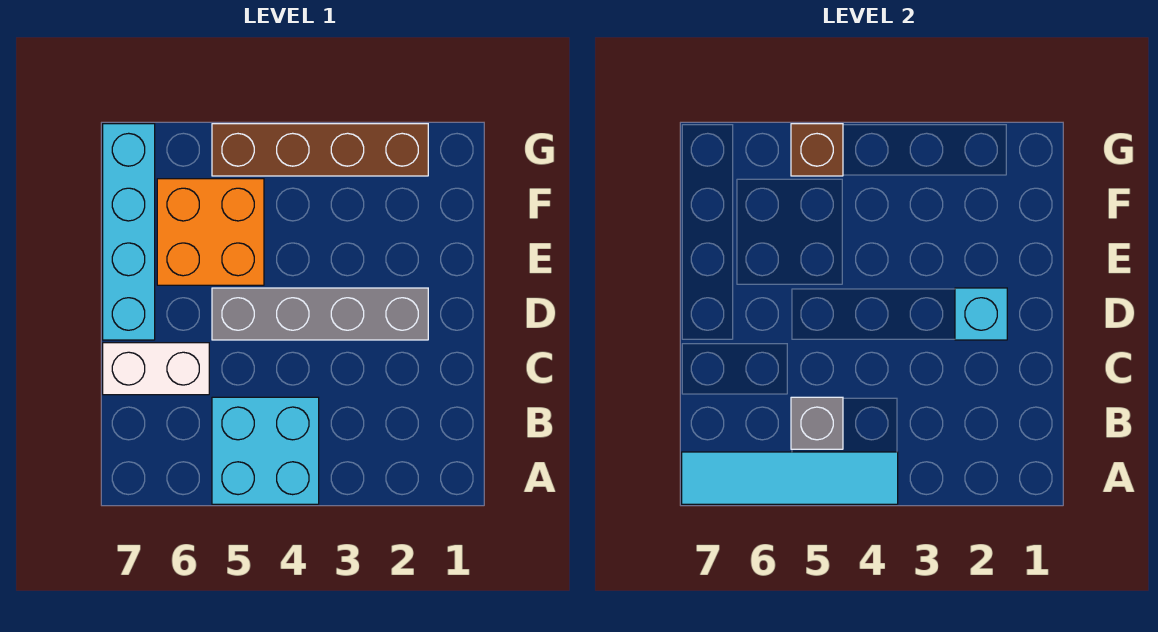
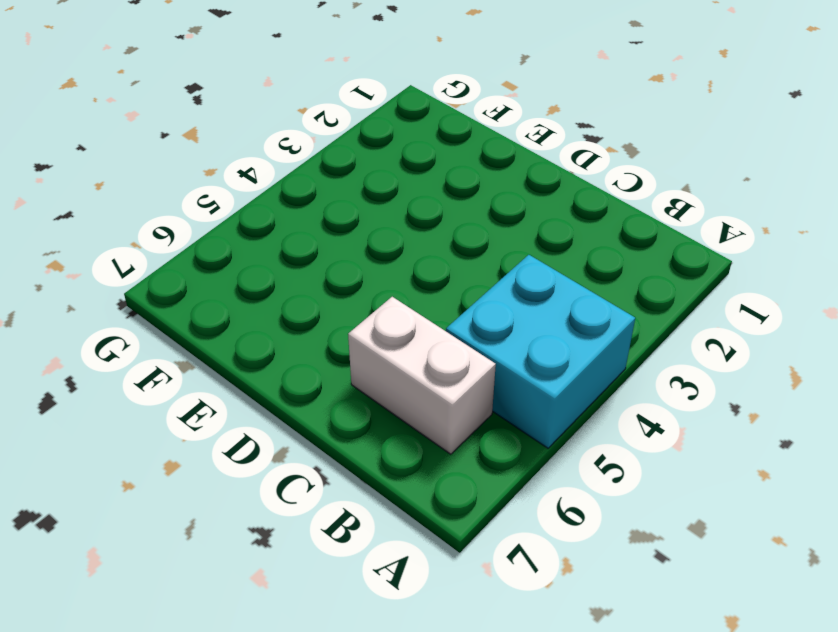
white 1x2 brick [348,297,496,454] -> white 1x2 brick turned to [103,343,209,395]
none -> grey 1x4 brick [212,288,428,340]
none -> cyan 1x4 brick [103,124,155,340]

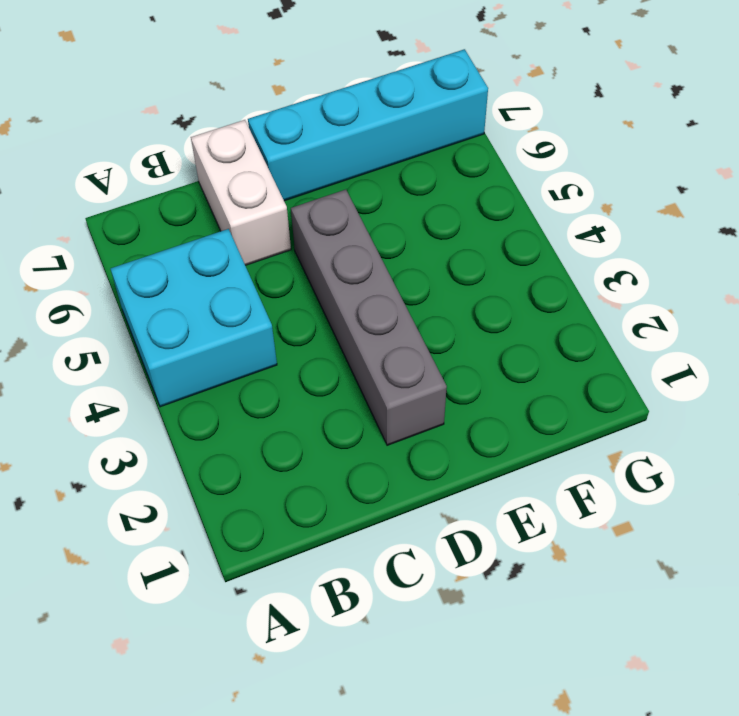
none -> orange 2x2 brick [157,179,264,285]
none -> brown 1x4 brick [212,124,428,176]

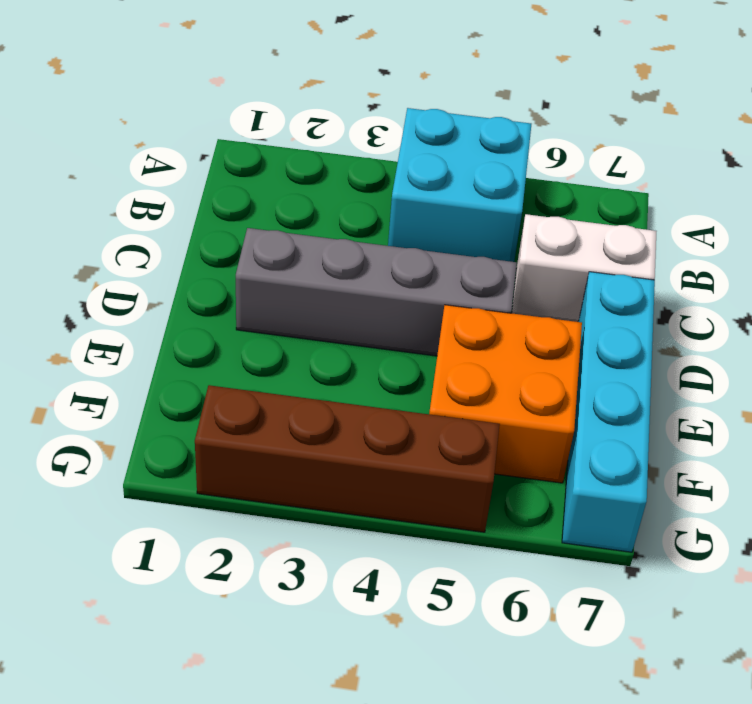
none -> cyan 1x4 tile [682,452,898,504]
none -> grey 1x1 brick [791,397,843,449]

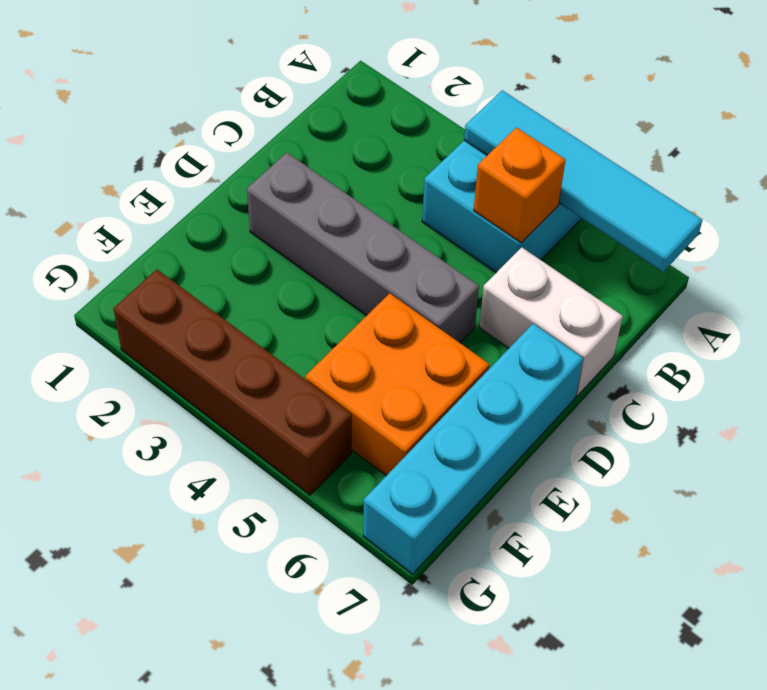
orange 1x1 brick [474,128,566,243] -> grey 1x1 brick [791,397,843,449]
none -> cyan 1x1 brick [955,288,1007,340]
none -> brown 1x1 brick [791,124,843,176]

